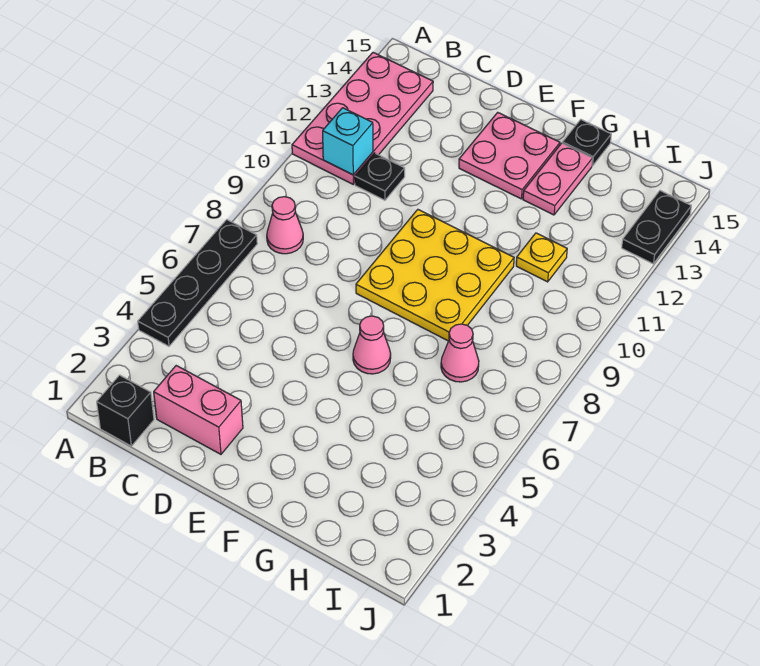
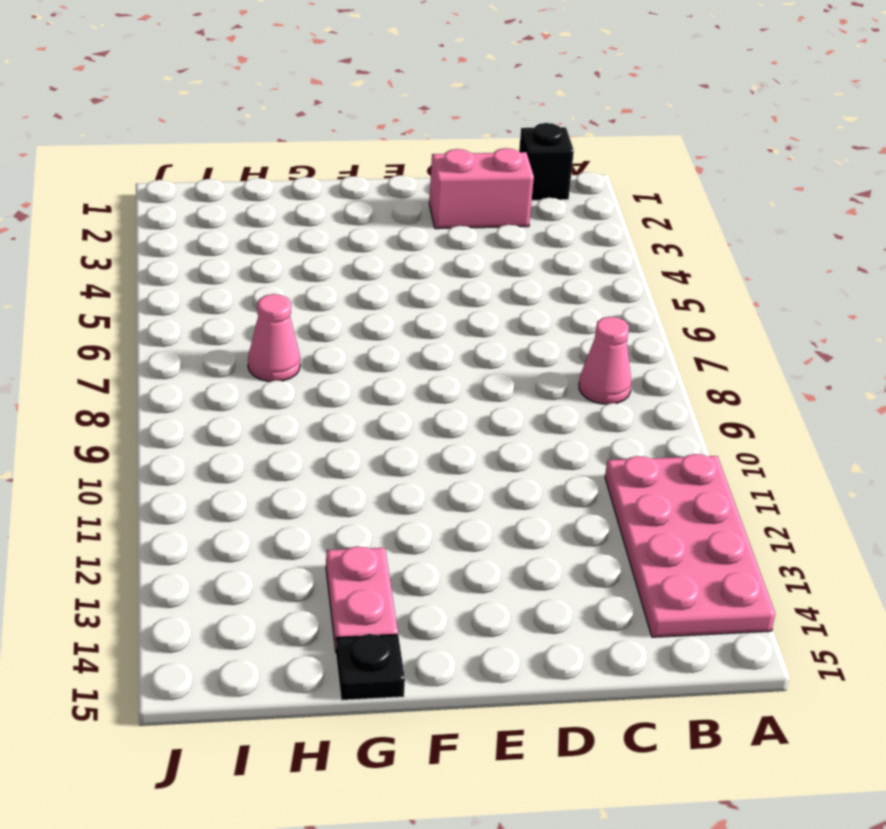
none -> black 1x4 plate [138,220,257,346]
none -> black 1x1 plate [355,153,405,200]
none -> yellow 3x3 plate [356,210,514,341]

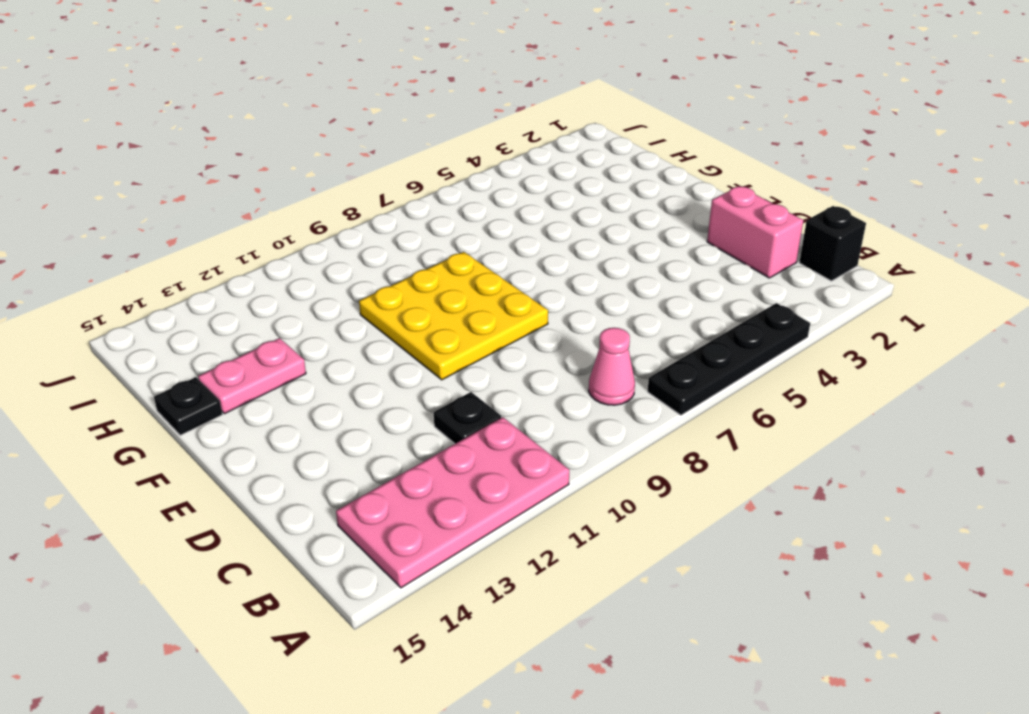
none -> pink 2x2 plate [459,112,560,199]
none -> pink 1x1 cone [353,316,391,374]
none -> pink 1x1 cone [441,324,479,382]

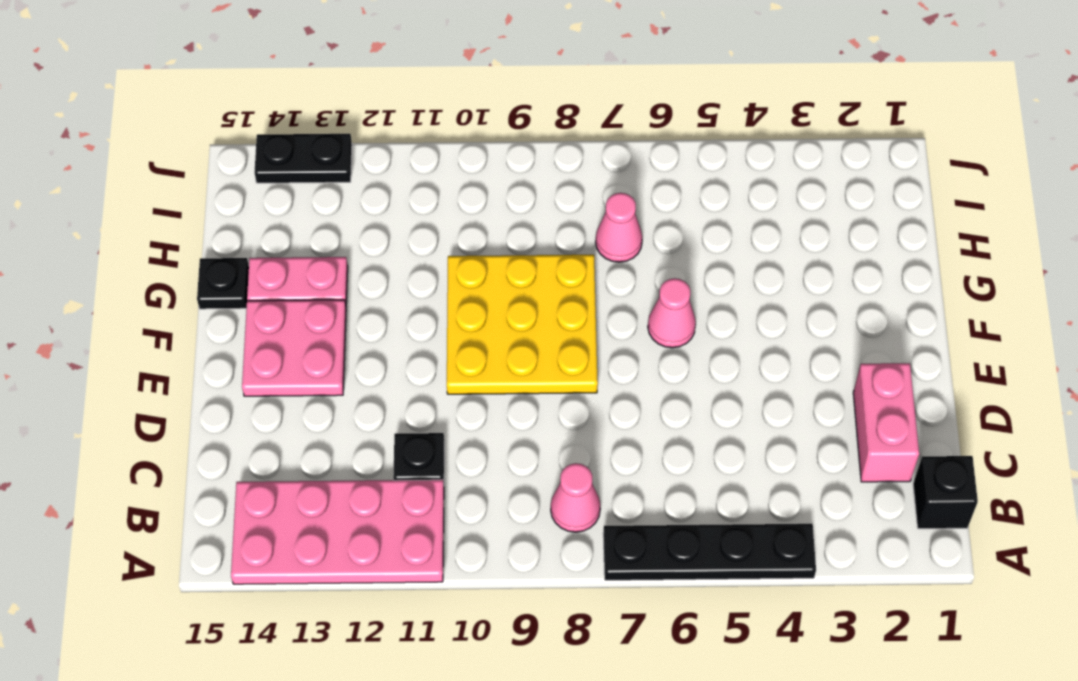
none -> yellow 1x1 plate [516,233,567,282]
none -> cyan 1x1 brick [323,108,373,175]

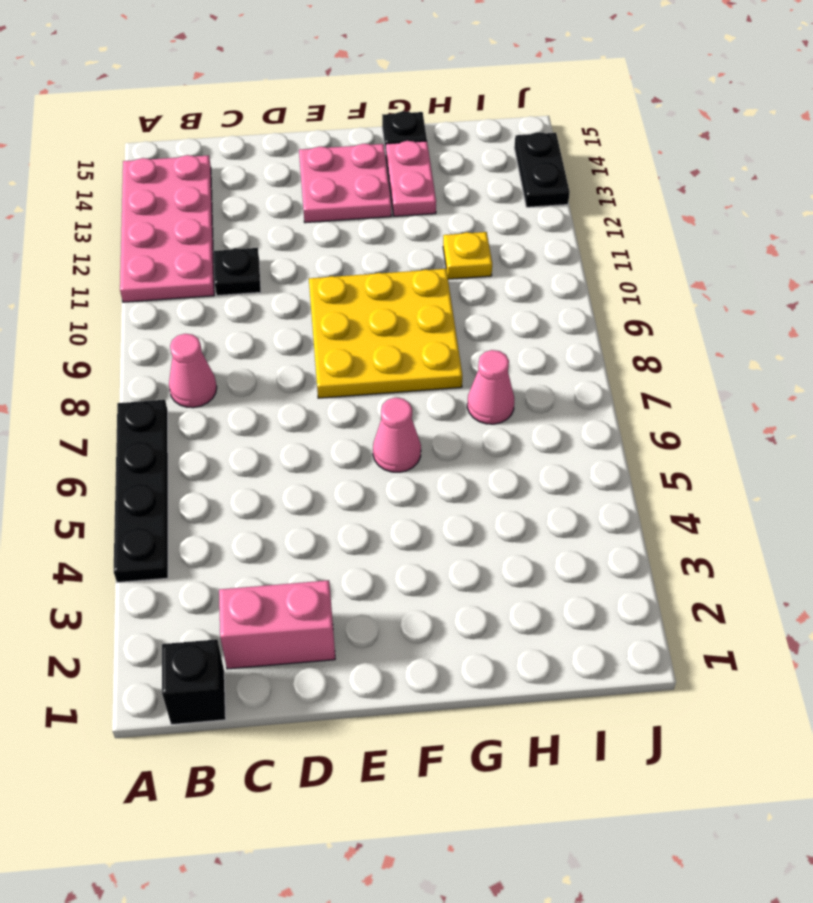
none -> cyan 1x1 brick [323,108,373,175]

